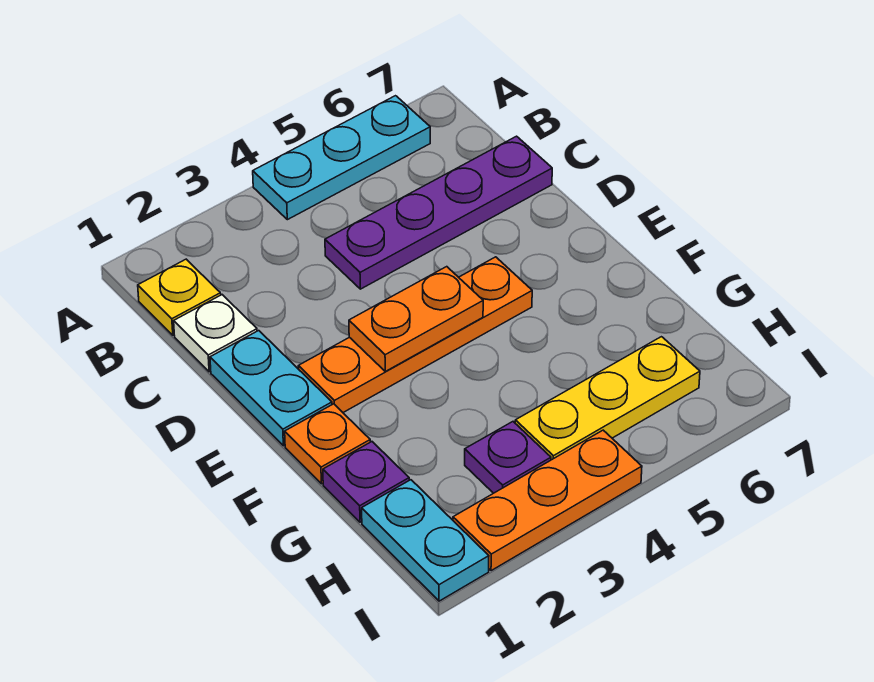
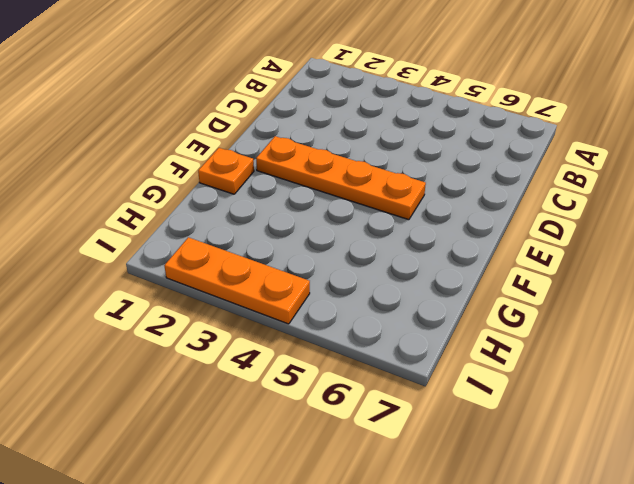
none -> cyan 1x3 plate [253,96,430,220]
none -> yellow 1x1 plate [138,259,221,335]
none -> white 1x1 plate [174,295,257,372]

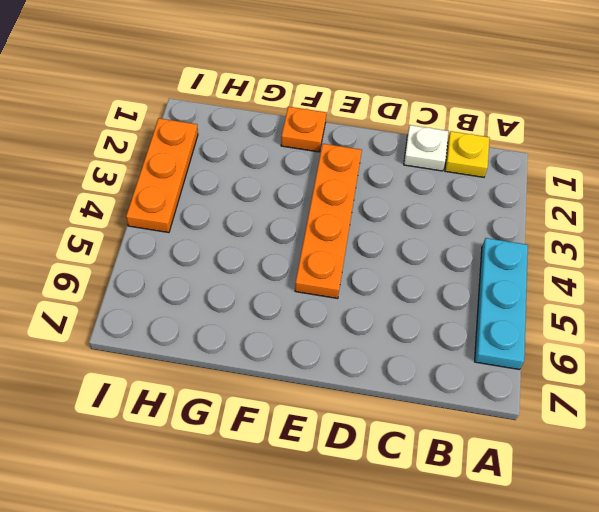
none -> purple 1x4 plate [325,136,552,289]
none -> cyan 1x2 plate [210,331,332,446]
none -> purple 1x1 plate [323,442,409,522]

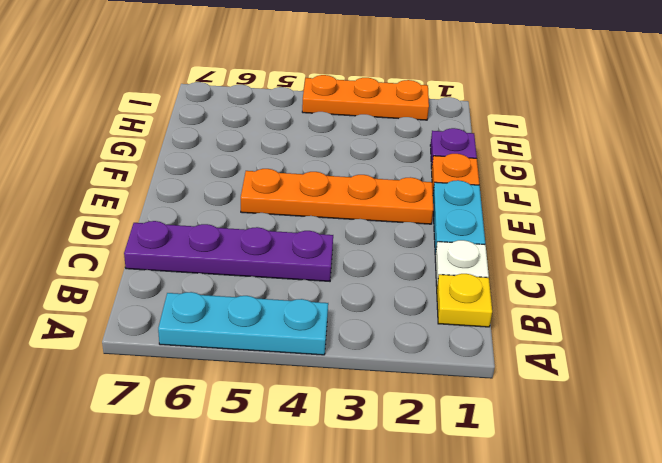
none -> cyan 1x2 plate [362,480,489,601]
none -> purple 1x1 plate [465,422,551,493]
none -> yellow 1x3 plate [515,337,700,460]

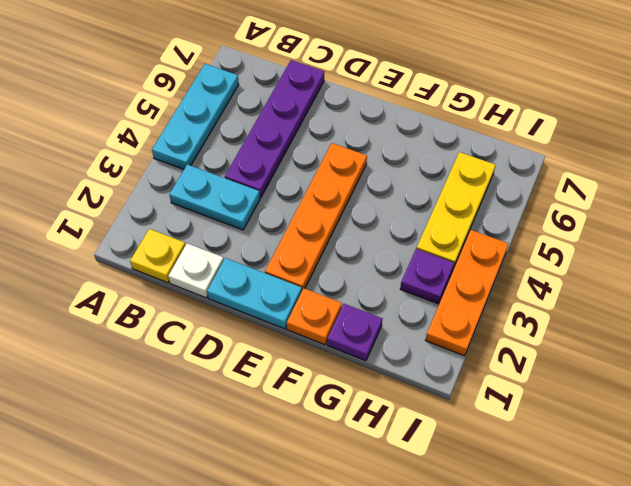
cyan 1x2 plate [169,164,260,230] -> cyan 1x2 plate moved to [362,480,489,601]
none -> orange 1x2 plate [349,267,483,371]

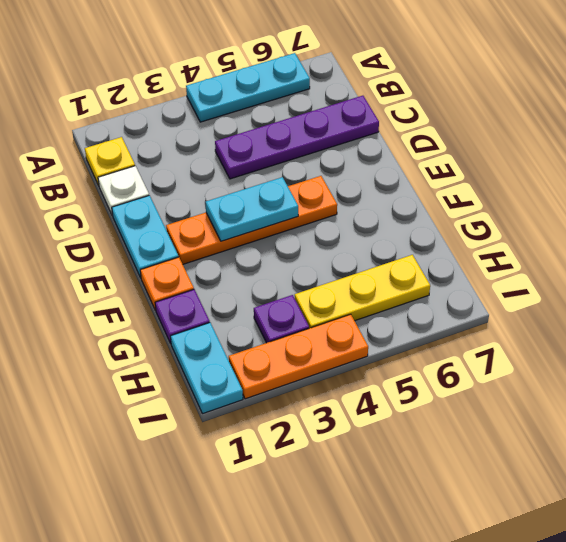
cyan 1x2 plate [205,177,298,241] -> orange 1x2 plate [349,267,483,371]

